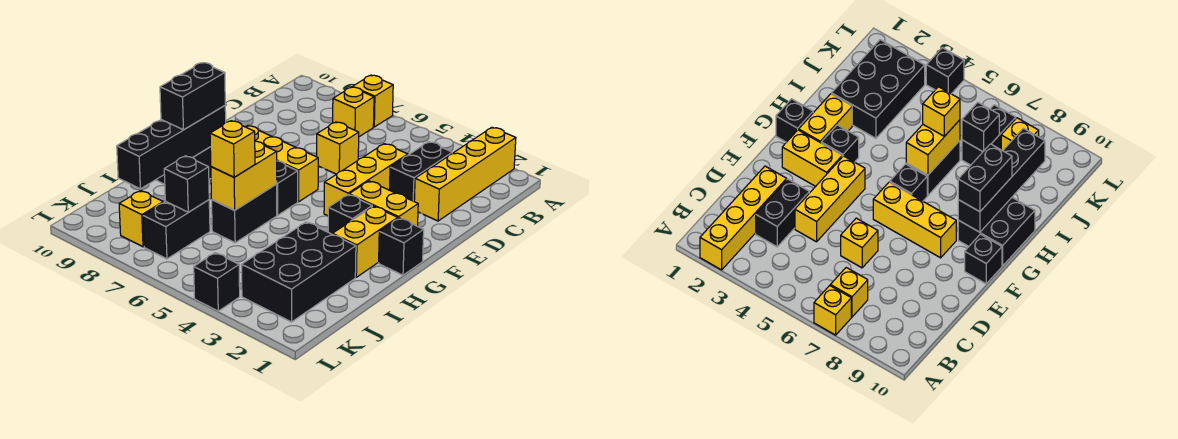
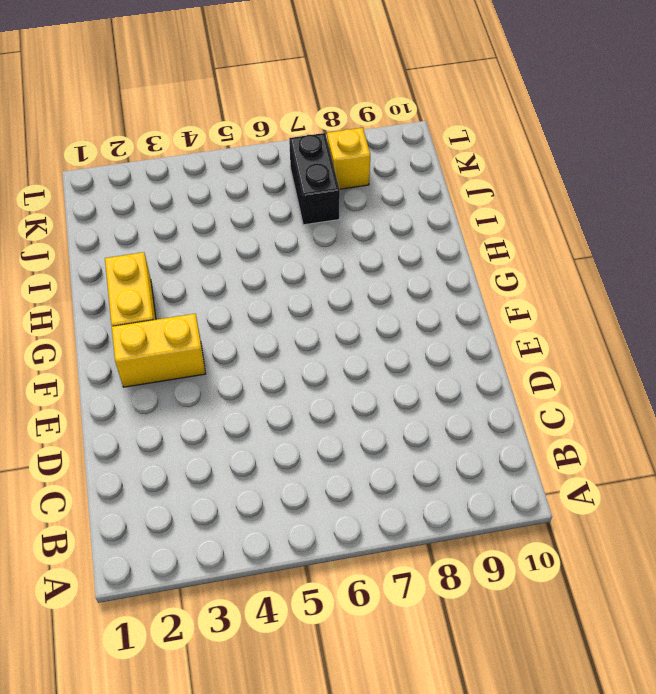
none -> yellow 1x4 brick [414,127,516,221]
none -> yellow 1x1 brick [353,75,393,127]
none -> yellow 1x1 brick [333,87,374,137]

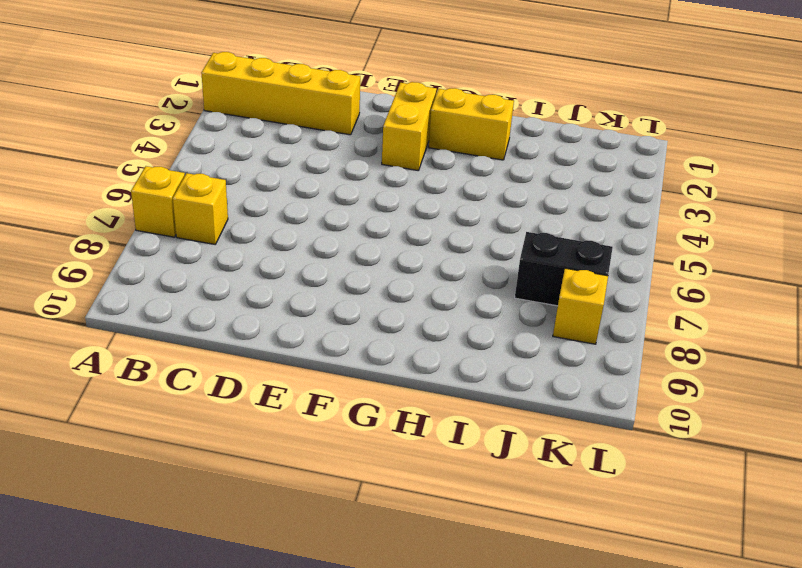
none -> black 1x2 brick [390,142,452,201]
none -> yellow 1x3 brick [324,144,408,216]
none -> yellow 1x1 brick [317,122,359,174]

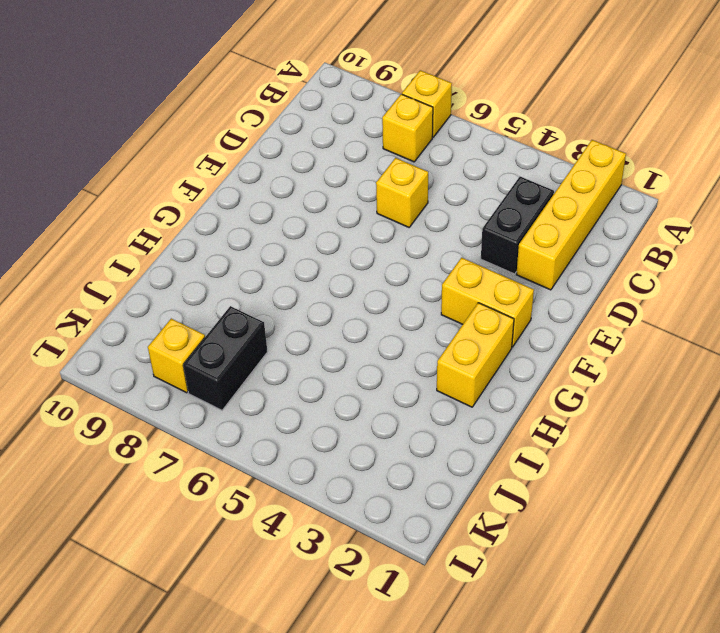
none -> yellow 1x3 brick [324,144,408,216]
none -> yellow 1x3 brick [245,126,318,202]
none -> black 1x1 brick [965,234,1002,284]

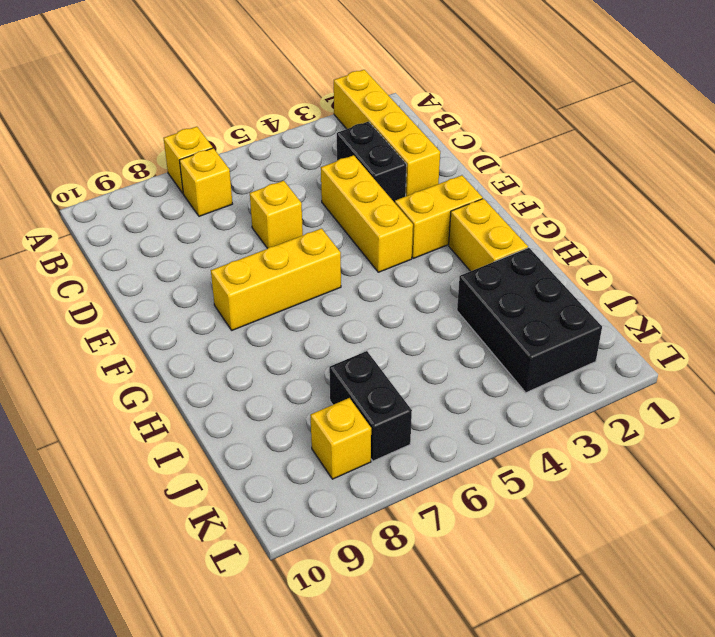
none -> black 1x1 brick [965,234,1002,284]
none -> black 1x1 brick [379,218,424,275]
none -> black 1x1 brick [328,194,372,234]

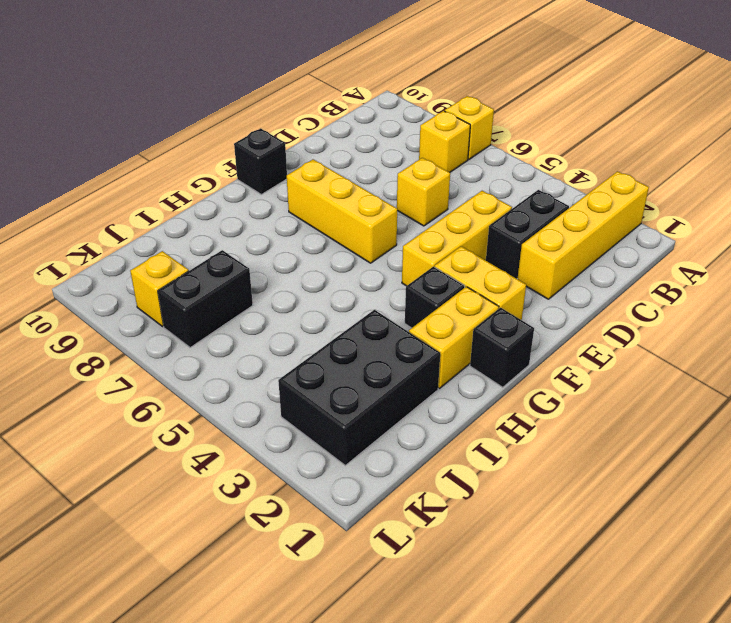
none -> black 1x1 brick [277,161,298,215]
none -> black 2x2 brick [958,198,1035,266]
none -> black 1x2 brick [212,184,277,243]

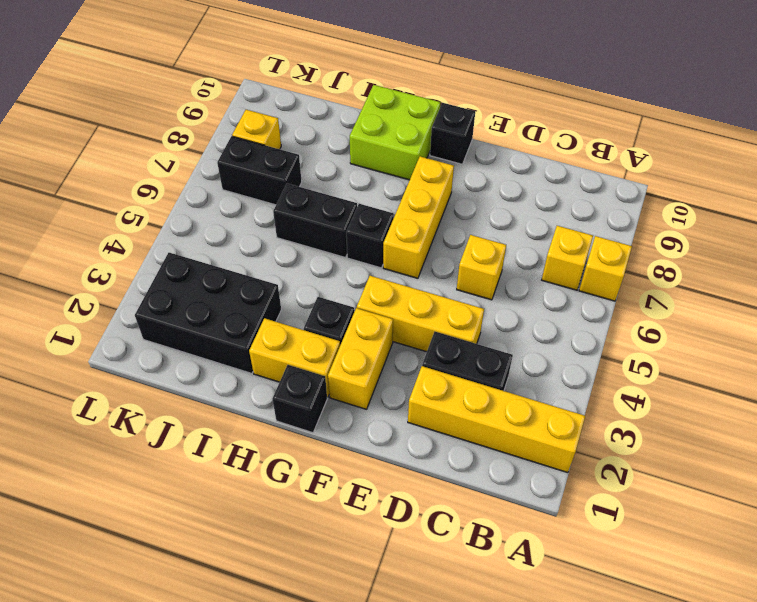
lime 2x2 brick [350,85,441,180] -> black 2x2 brick [958,198,1035,266]
none -> black 1x1 brick [194,253,240,311]
none -> black 1x4 brick [117,106,226,189]
none -> yellow 1x2 brick [211,141,277,210]

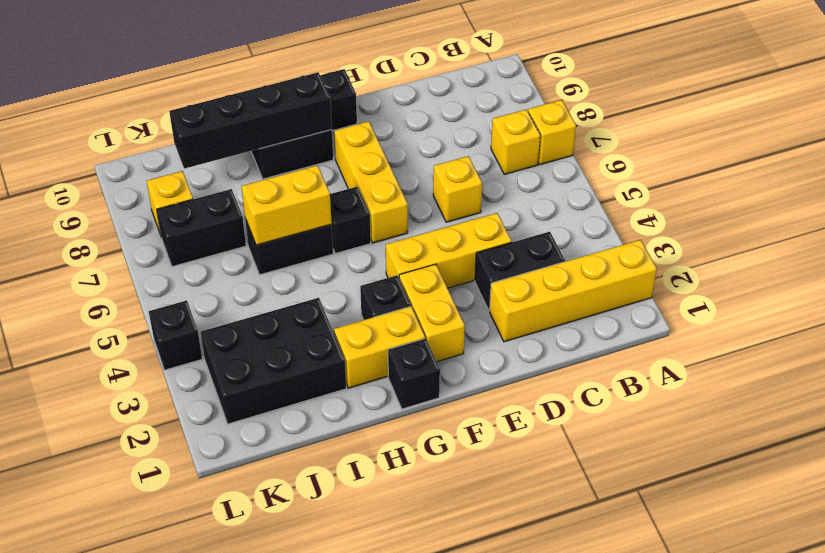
none -> black 1x1 brick [164,156,209,212]
none -> black 1x2 brick [160,63,225,130]
none -> yellow 1x1 brick [210,121,255,177]

